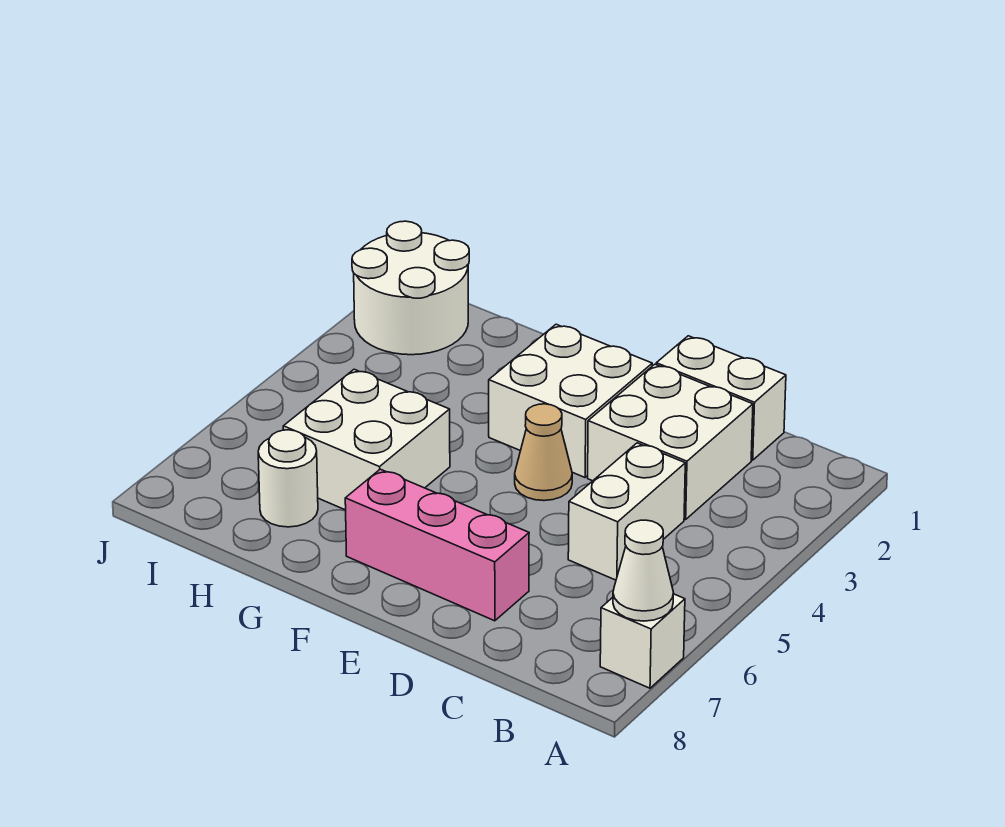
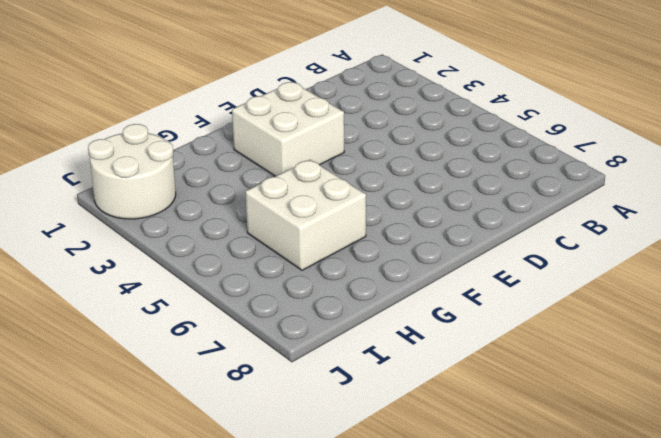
none -> white 1x1 brick [600,594,685,688]
none -> white 1x2 brick [656,336,786,460]

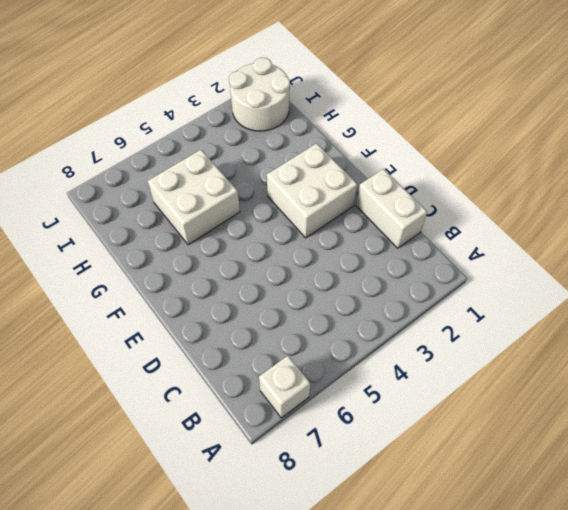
none -> white 2x2 brick [588,364,753,519]
none -> white 1x2 brick [568,443,685,580]

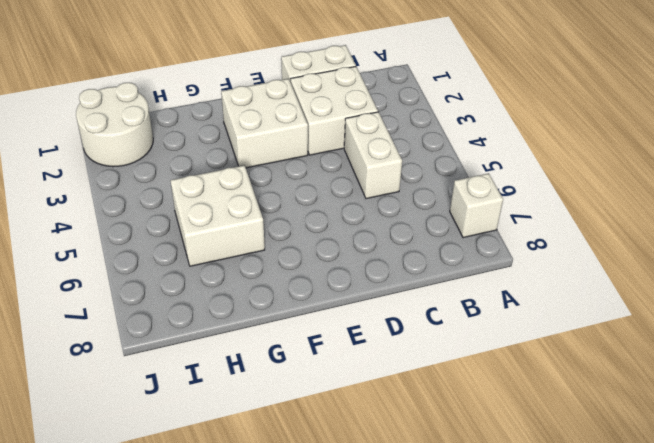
none -> pink 1x3 brick [345,469,529,621]
none -> tan 1x1 cone [515,404,572,501]

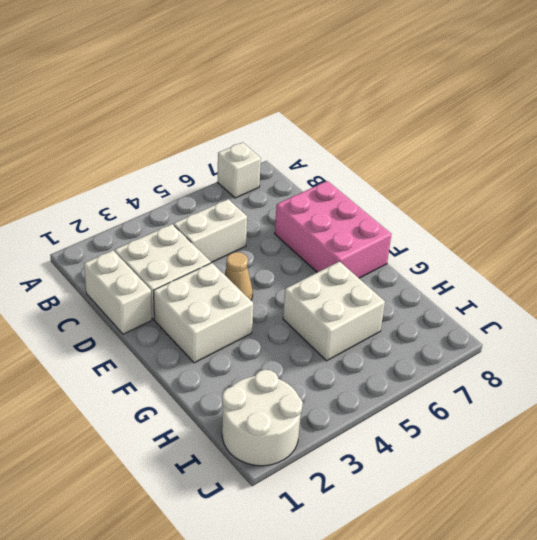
pink 2x3 brick [275,181,391,278] -> pink 1x3 brick [345,469,529,621]
none -> white 1x1 round brick [258,430,318,527]
none -> white 1x1 cone [613,520,673,621]

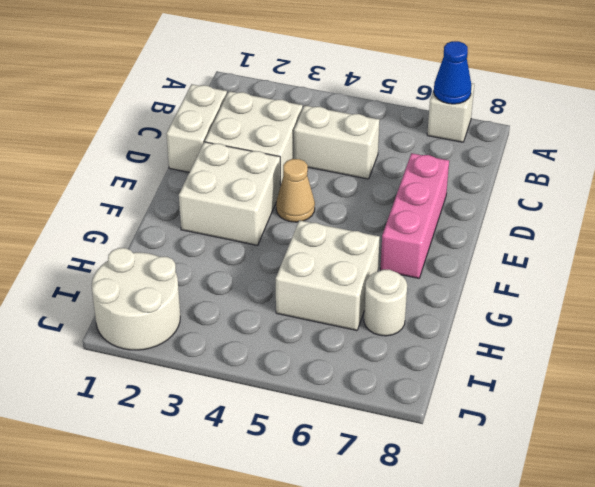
blue 1x1 cone [434,41,472,104] -> white 1x1 cone [613,520,673,621]

